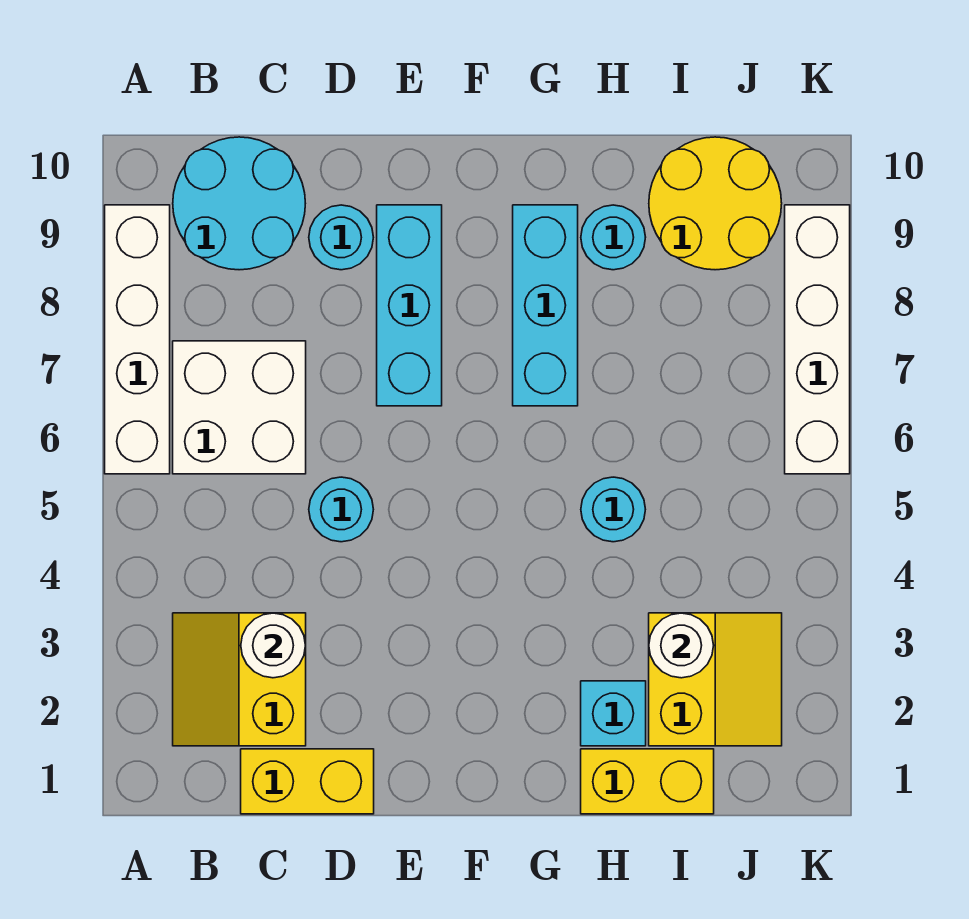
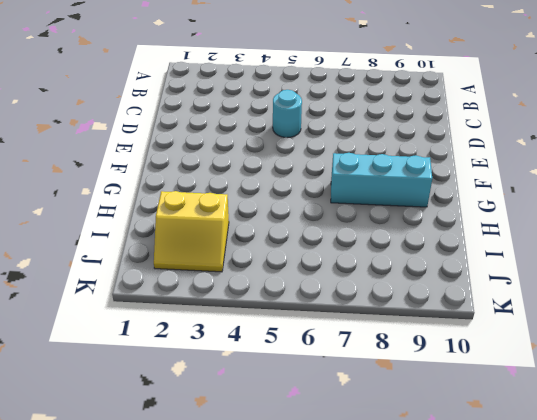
none -> white 1x4 brick [105,205,170,474]
none -> yellow 2x2 slope [173,613,306,746]
none -> white 2x2 brick [173,341,306,474]

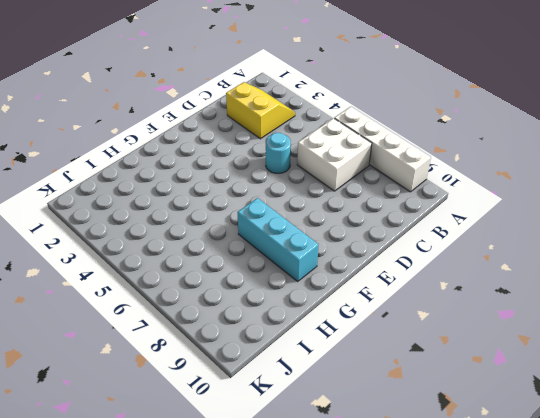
none -> cyan 2x2 round brick [173,137,305,270]
none -> yellow 1x2 brick [241,749,374,814]
none -> cyan 1x1 round brick [309,205,373,270]

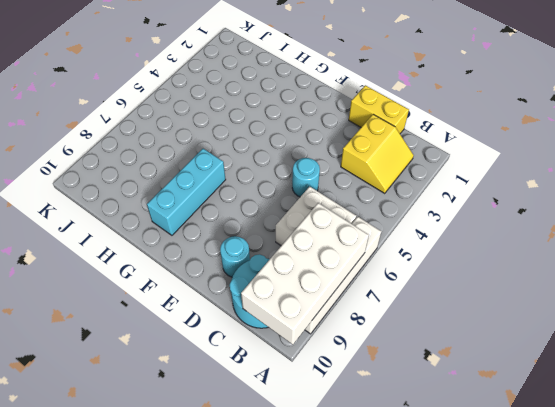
white 2x4 brick [241,203,369,345] -> none
none -> cyan 1x3 brick [377,205,442,406]
none -> yellow 1x2 brick [581,749,714,814]
none -> cyan 1x1 brick [581,681,646,746]

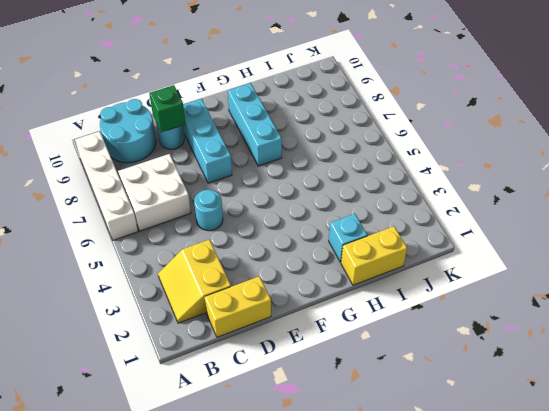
green 1x1 brick [149,85,185,132] -> none
none -> cyan 1x1 round brick [581,477,645,542]
none -> cyan 1x1 round brick [581,205,646,270]
none -> yellow 2x2 slope [649,613,782,746]

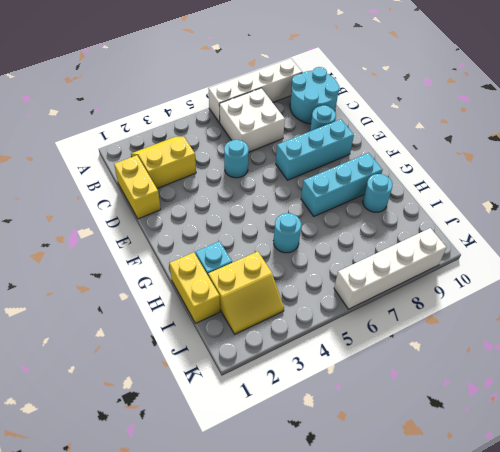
none -> yellow 2x2 round brick [649,137,782,270]
none -> white 1x1 round brick [241,613,306,678]
none -> white 1x1 round brick [649,613,714,678]

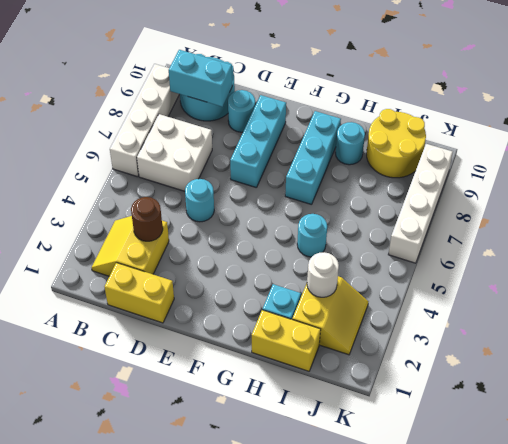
cyan 1x2 brick [169,50,232,107] -> none
brown 1x1 round brick [131,197,163,241] -> white 1x1 round brick [241,613,306,678]

